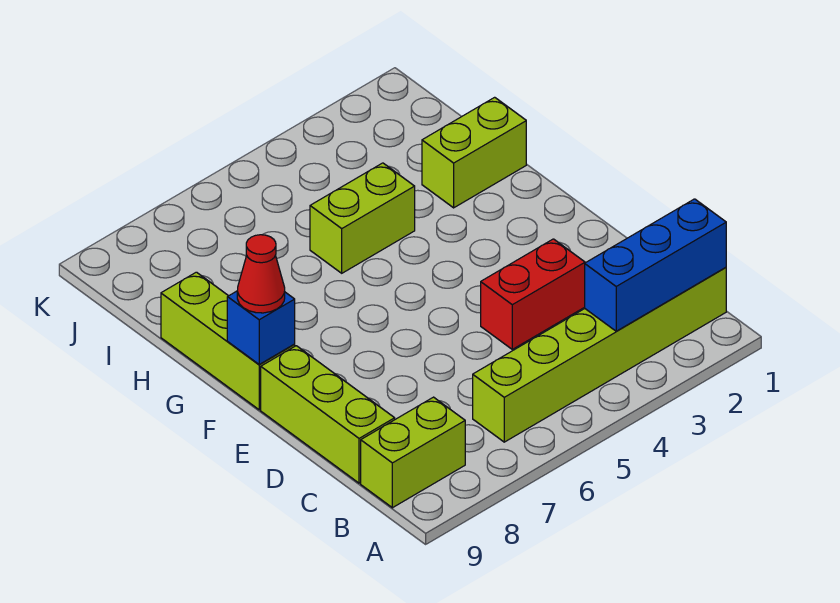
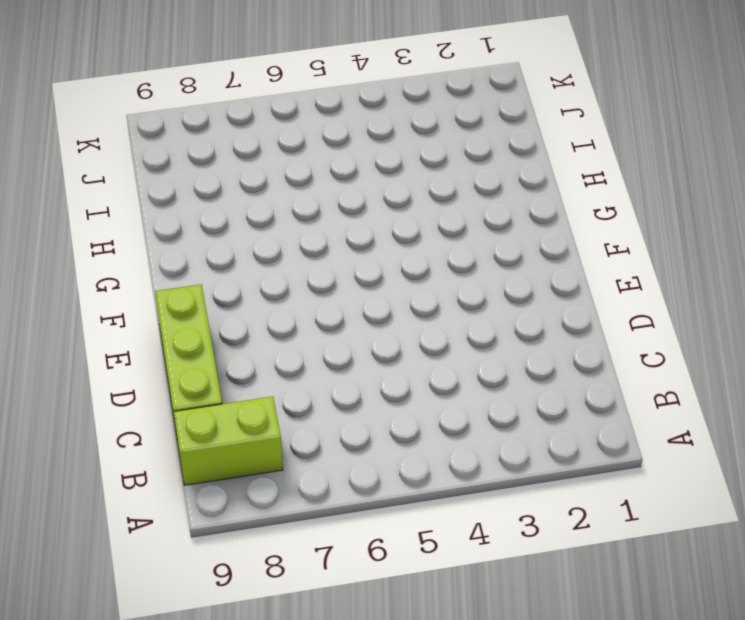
none -> lime 1x6 brick [473,267,726,442]
none -> red 1x2 brick [481,239,585,349]

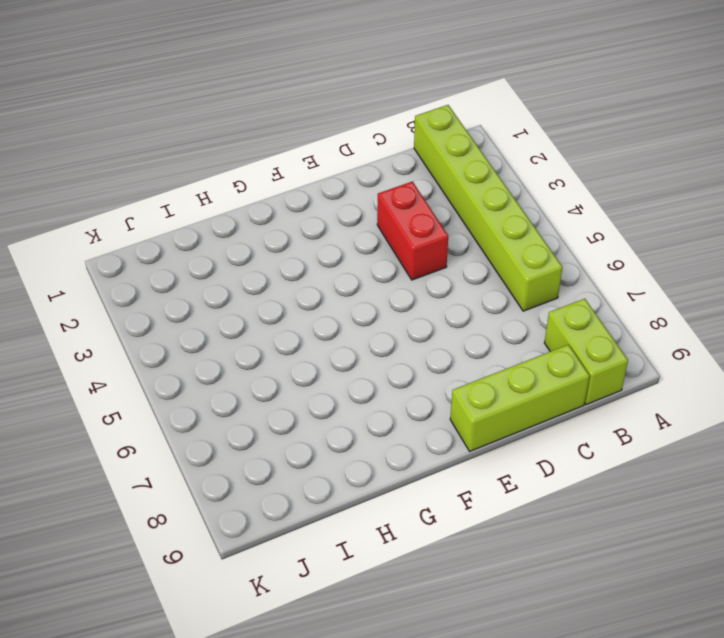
none -> lime 1x3 brick [161,272,295,410]
none -> lime 1x2 brick [422,97,526,208]

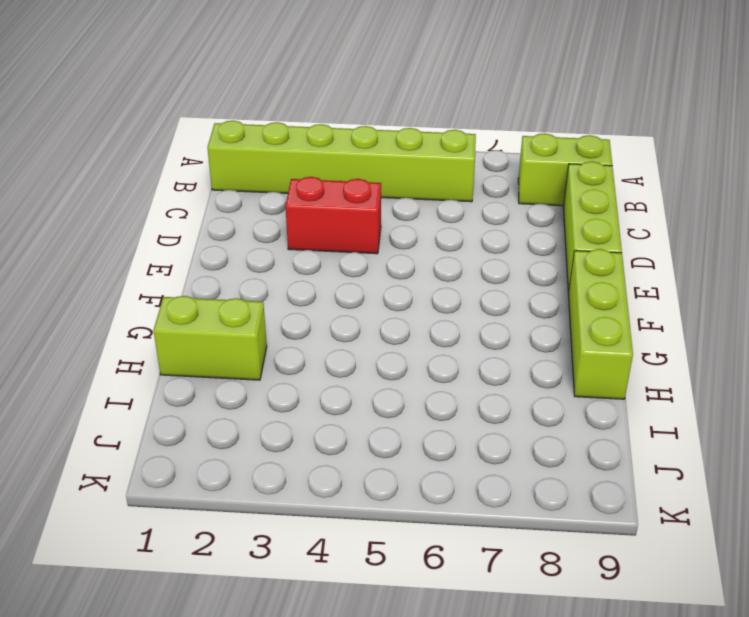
none -> lime 1x2 brick [310,163,415,273]
none -> blue 1x3 brick [585,199,726,331]

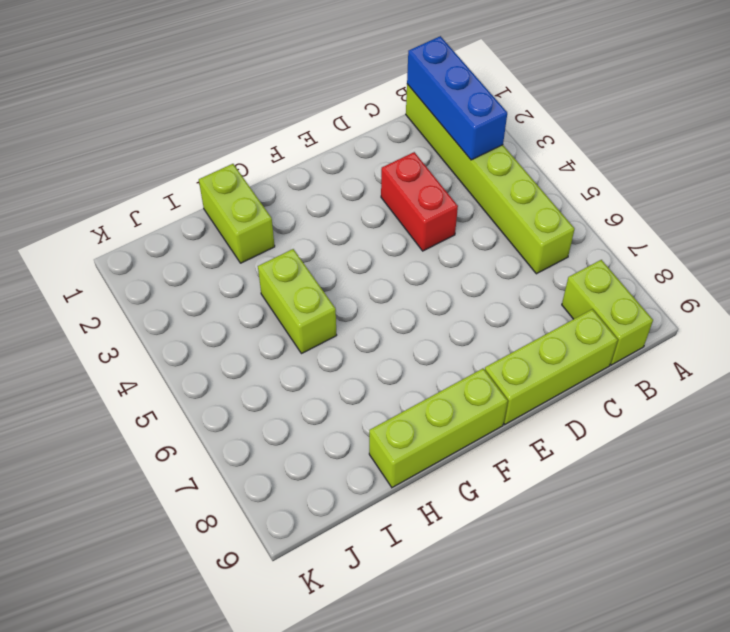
none -> blue 1x1 brick [227,291,295,365]
none -> red 1x1 cone [237,235,285,313]

